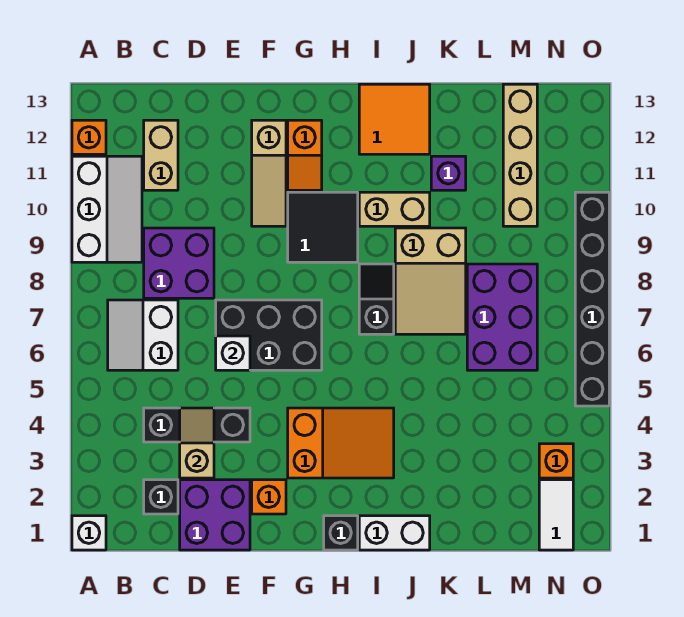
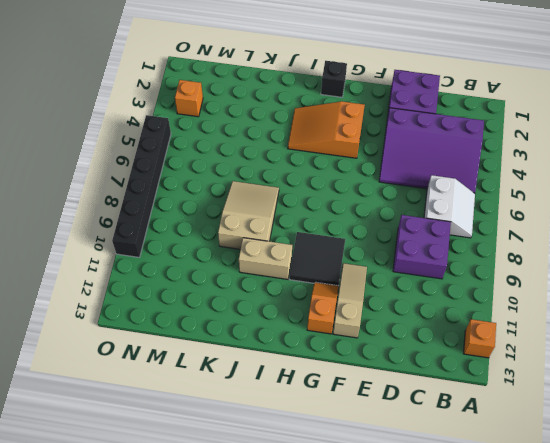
purple 3x4 slope [379,108,484,193] -> black 1x3 brick [144,408,250,442]
none -> white 1x1 brick [72,516,106,550]
none -> white 2x3 slope [72,156,142,262]
none -> black 1x1 brick [144,480,178,514]

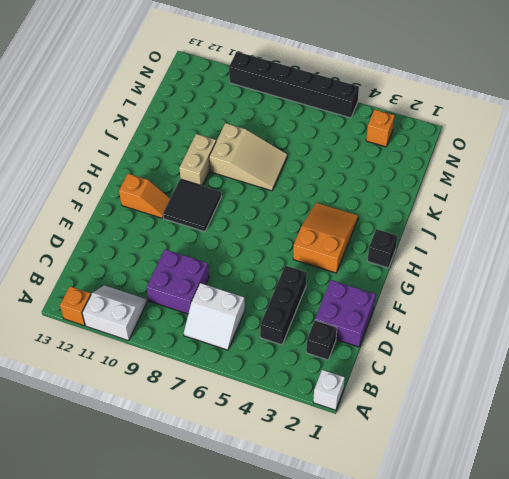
white 2x2 slope [82,285,147,341] -> white 2x3 slope [72,156,142,262]
none -> tan 1x2 brick [144,120,178,190]
none -> black 2x3 brick [216,300,322,370]
none -> orange 1x1 brick [252,480,286,514]

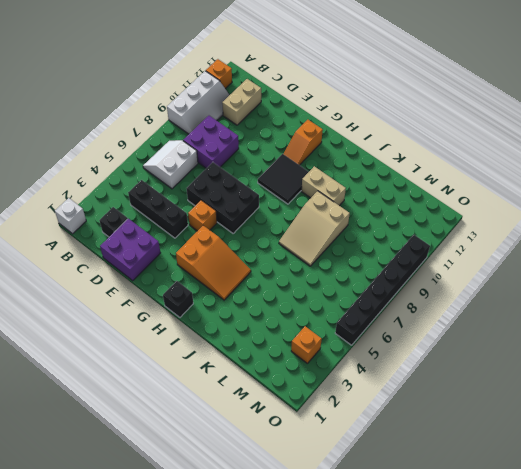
orange 1x1 brick [188,200,217,231] -> orange 1x1 brick moved to [252,480,286,514]
none -> tan 1x3 slope [252,120,286,226]
none -> white 1x2 brick [359,516,430,550]
none -> black 1x2 slope [359,264,394,334]

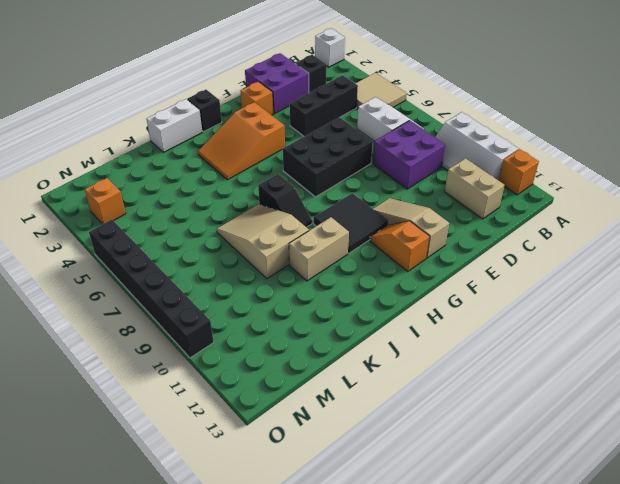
tan 2x2 tile [355,73,407,108] -> none
none -> orange 2x2 tile [359,84,430,154]
none -> purple 1x1 brick [431,156,466,190]
none -> purple 2x3 brick [467,264,537,370]

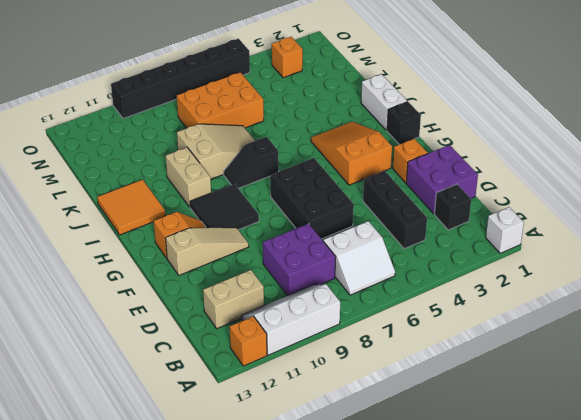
orange 2x3 brick [177,72,264,128] -> purple 2x3 brick [467,264,537,370]
none -> purple 1x1 brick [431,156,466,190]
none -> tan 1x4 brick [503,84,537,226]
none -> white 1x2 tile [539,480,573,550]

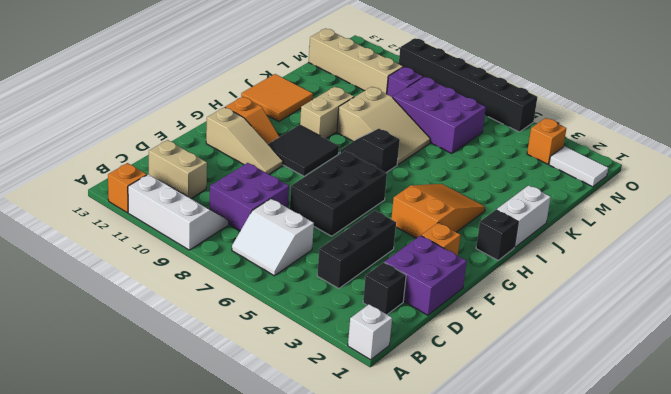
purple 1x1 brick [387,67,423,98] -> purple 1x1 brick moved to [431,156,466,190]
none -> tan 1x2 slope [180,408,214,478]
none -> white 1x1 brick [216,336,250,370]

